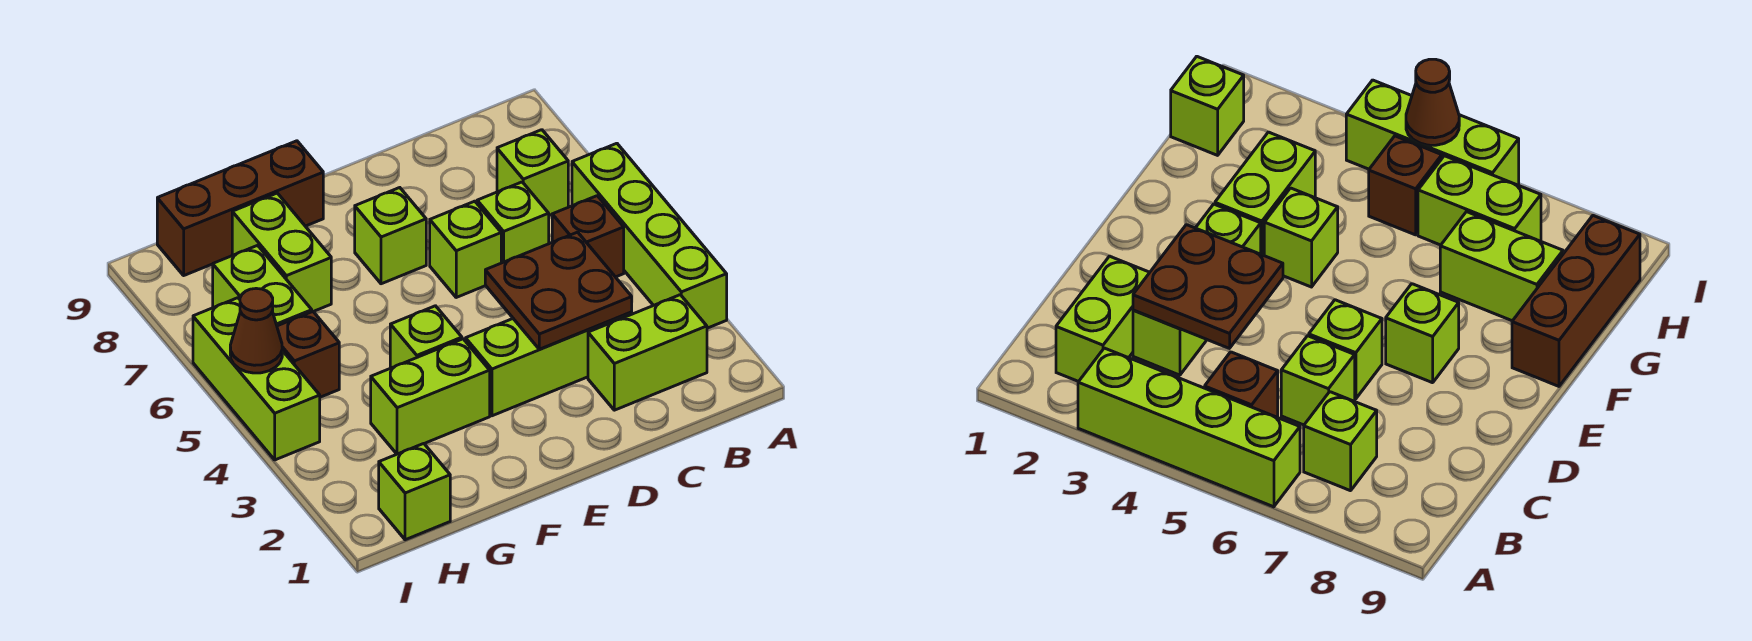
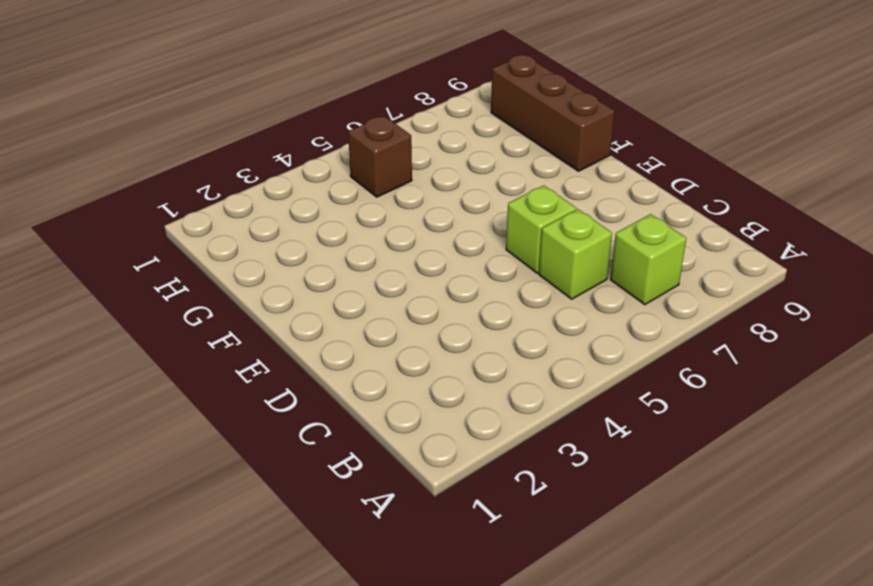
none -> lime 1x4 brick [572,143,727,328]
none -> lime 1x2 brick [588,295,707,410]
none -> brown 1x1 brick [552,196,624,277]

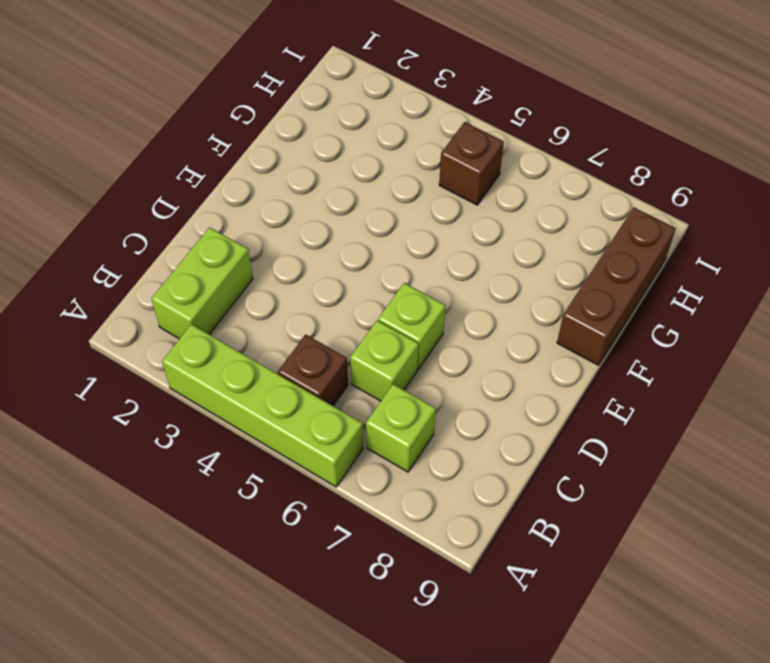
none -> lime 1x3 brick [466,312,632,416]
none -> lime 1x1 brick [355,188,426,284]
none -> lime 1x2 brick [371,339,490,454]

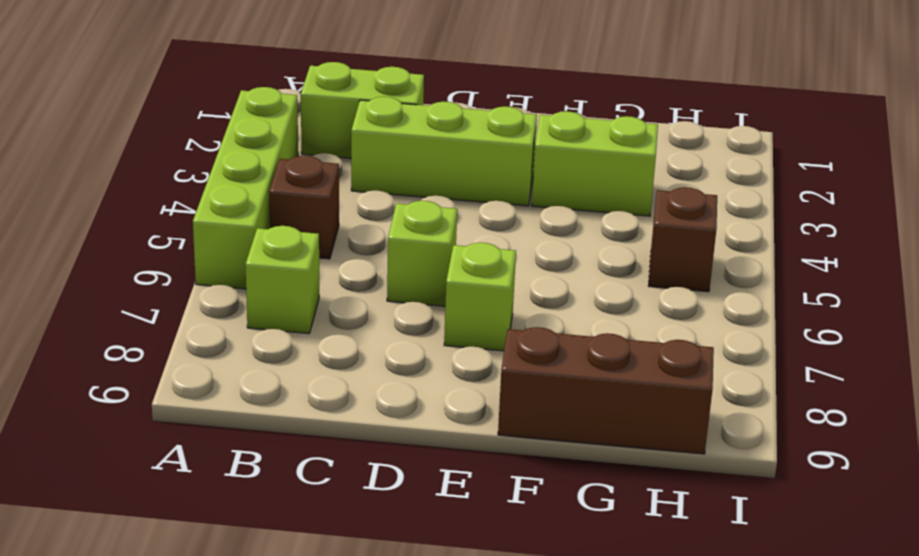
none -> lime 1x1 brick [477,182,549,263]
none -> lime 1x1 brick [390,306,462,368]
none -> lime 1x2 brick [232,193,331,312]

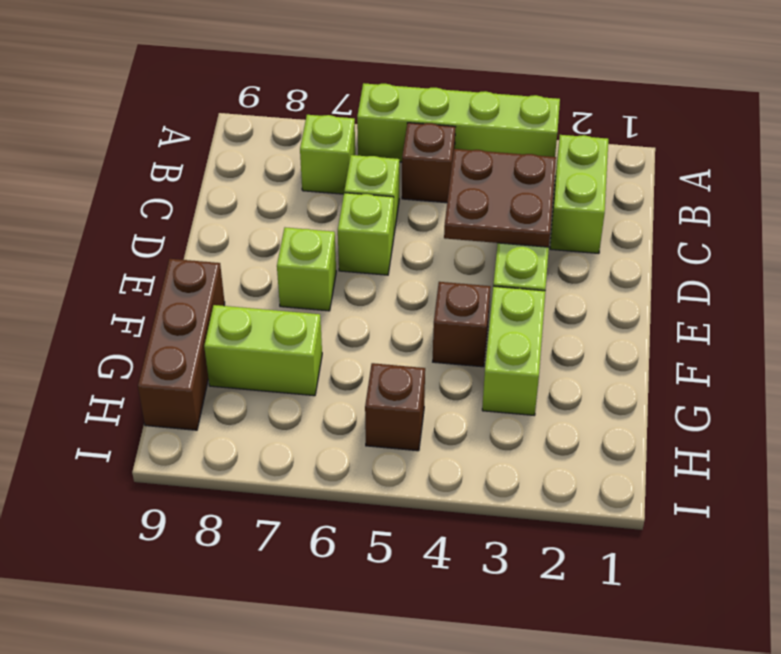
brown 1x1 brick [433,282,491,367] -> lime 1x1 brick [390,306,462,368]
none -> lime 1x1 brick [379,444,450,540]
none -> lime 1x2 brick [213,245,312,326]
none -> lime 1x3 brick [193,298,320,460]

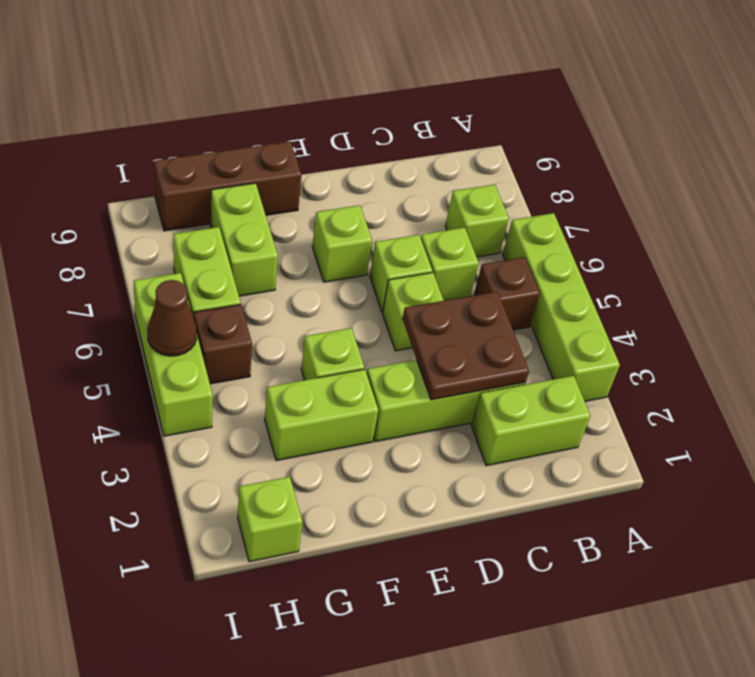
lime 1x1 brick [383,273,444,351] -> none

